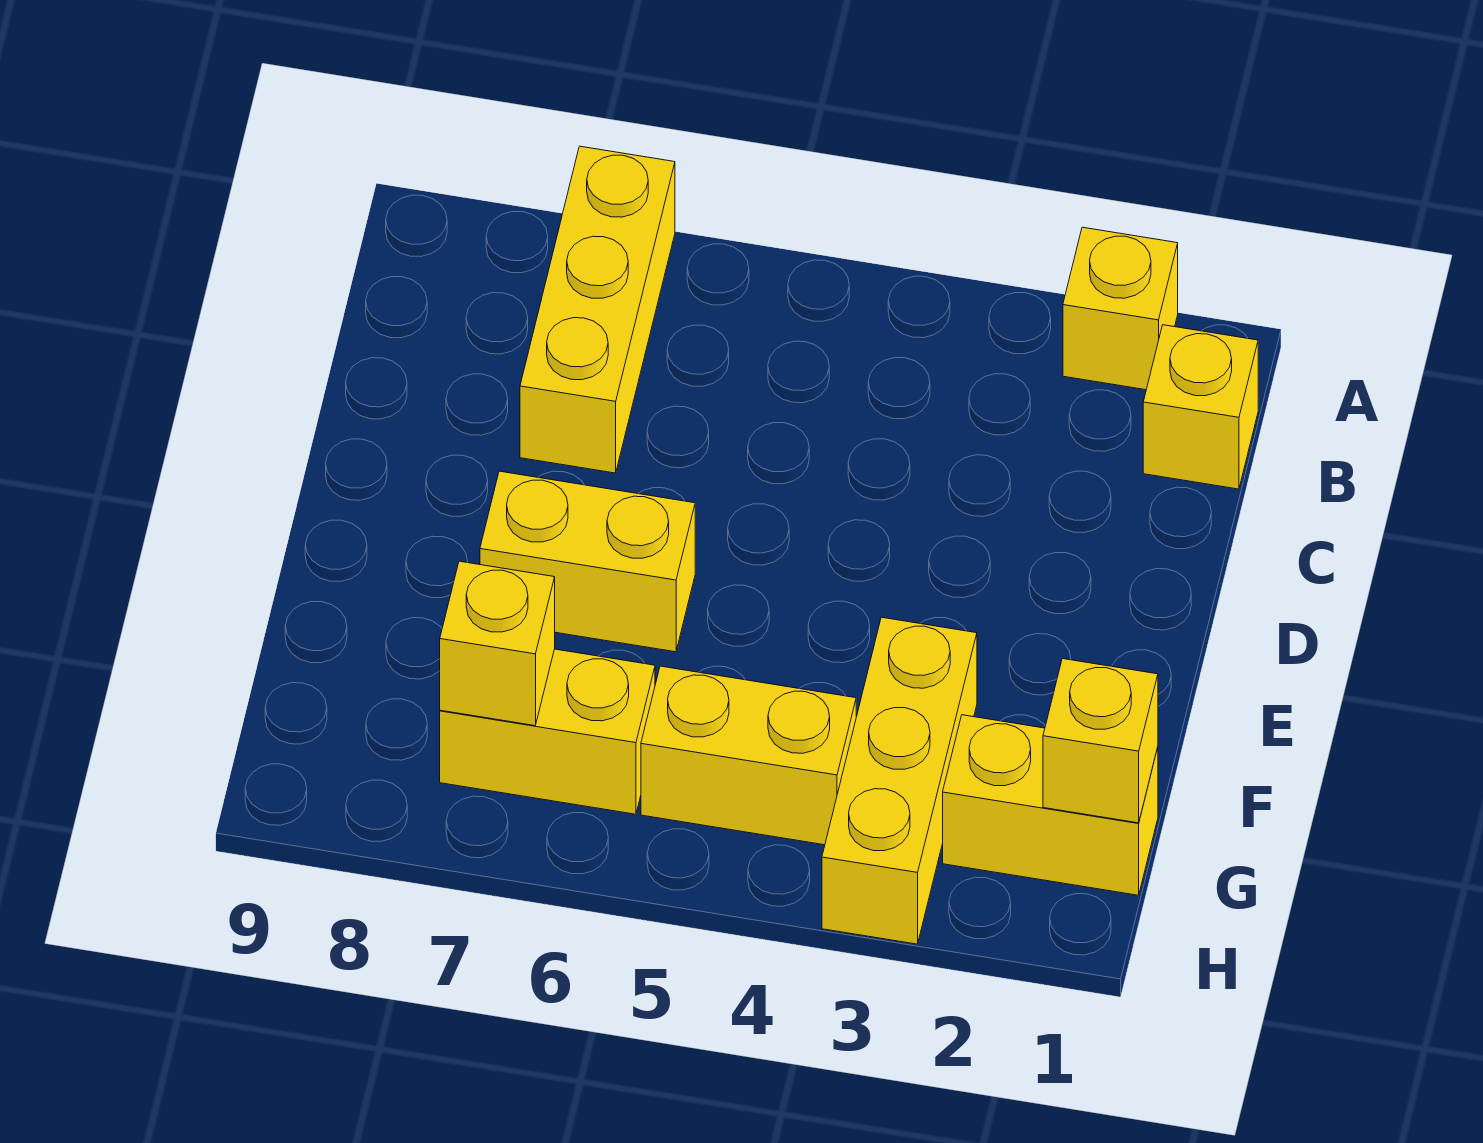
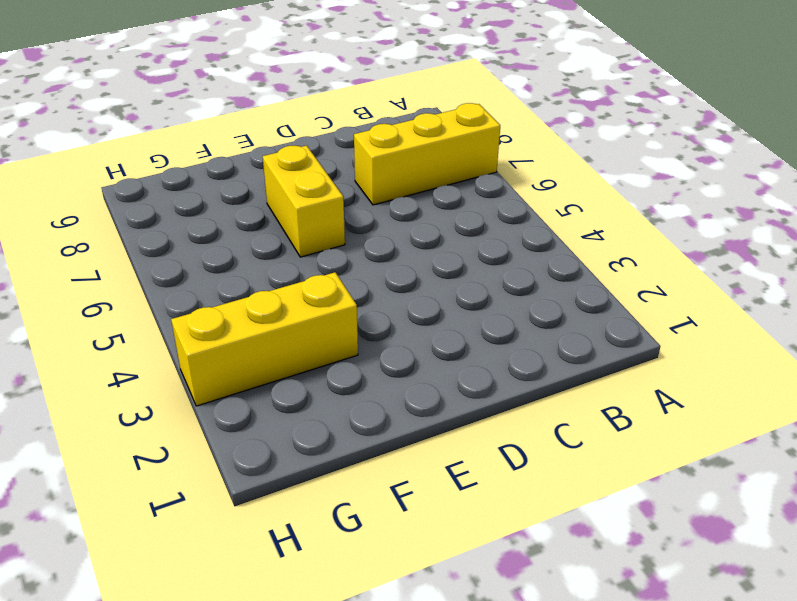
none -> yellow 1x1 brick [1063,227,1178,390]
none -> yellow 1x1 brick [1143,325,1258,489]

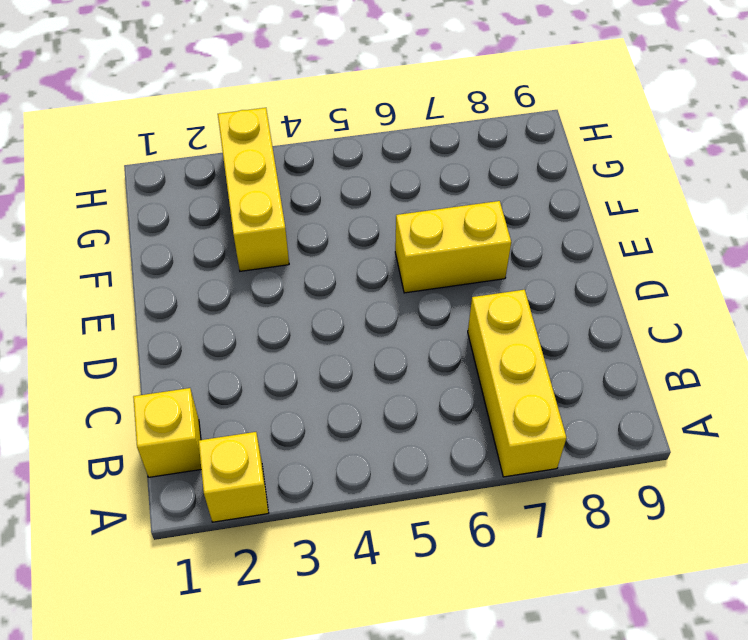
none -> yellow 1x2 brick [943,715,1158,895]
none -> yellow 1x2 brick [641,666,856,845]

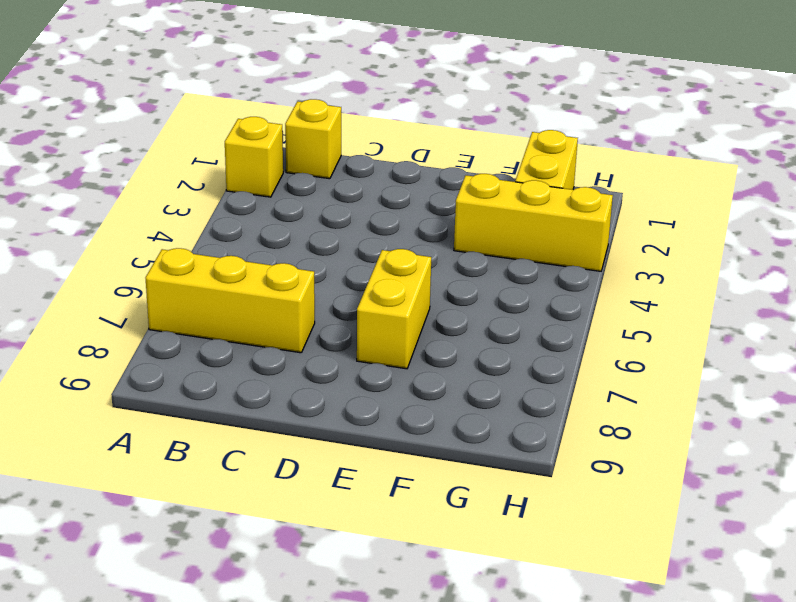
none -> yellow 1x2 brick [641,666,856,845]
none -> yellow 1x2 brick [440,649,655,814]

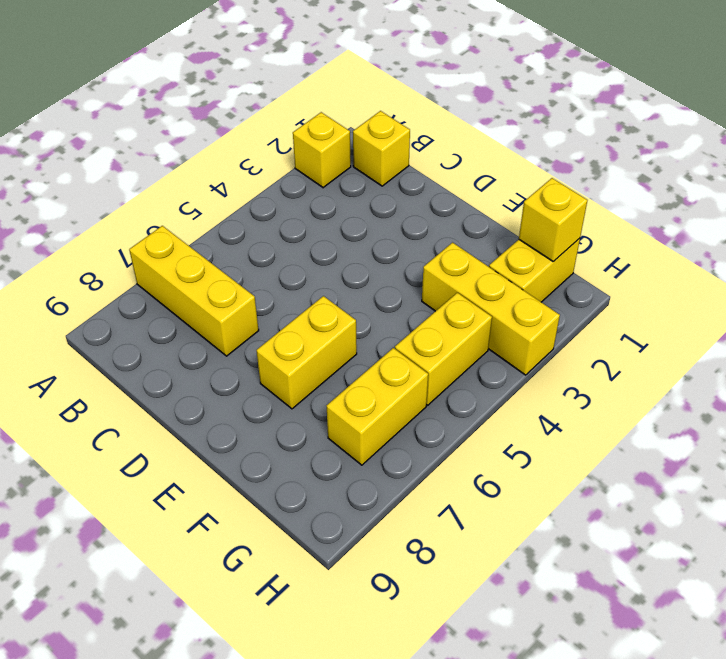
none -> yellow 1x1 brick [440,561,555,726]

